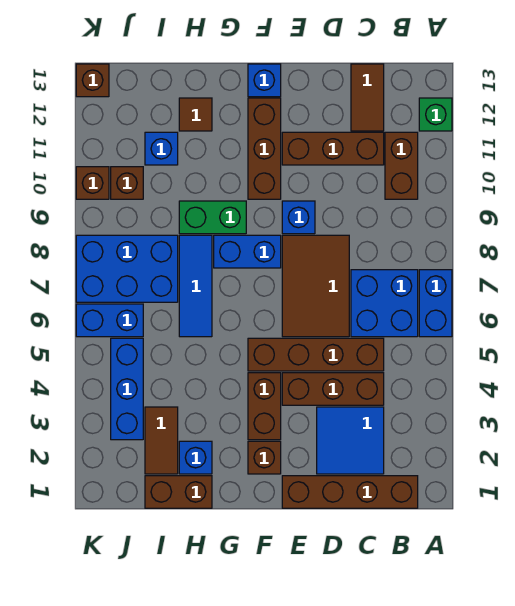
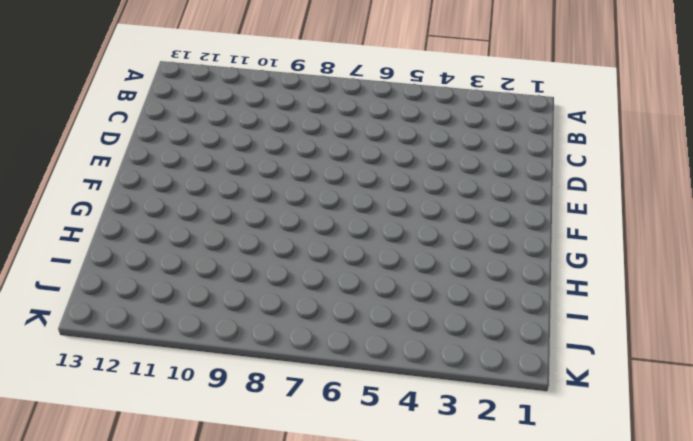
none -> blue 1x2 brick [419,270,452,337]
none -> green 1x1 brick [419,98,452,131]
none -> brown 1x4 brick [282,476,418,508]
none -> blue 2x2 brick [351,270,418,337]

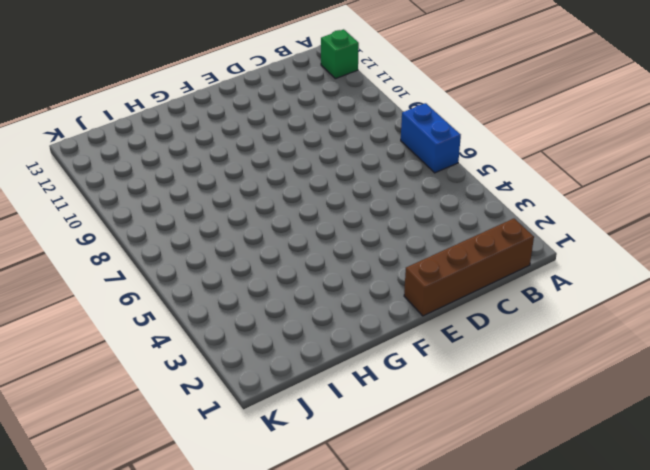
none -> blue 2x2 brick [351,270,418,337]
none -> brown 1x2 brick [385,132,418,199]
none -> blue 2x2 tile [317,407,384,474]
none -> brown 1x3 brick [282,373,384,405]

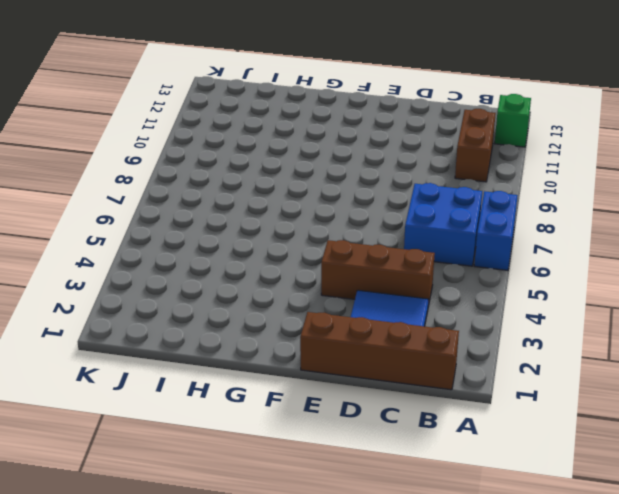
none -> brown 1x4 brick [248,338,384,371]
none -> brown 1x3 brick [282,132,384,165]
none -> brown 1x2 tile [351,64,384,131]
none -> brown 2x3 tile [282,235,349,337]

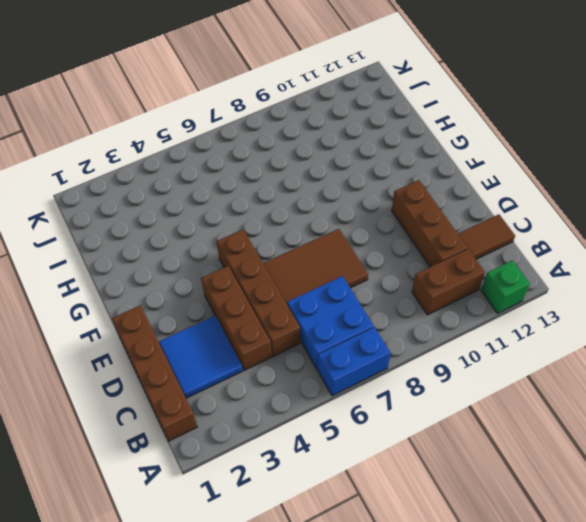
none -> blue 1x1 brick [282,201,315,234]
none -> brown 1x1 brick [248,441,281,474]
none -> brown 1x2 brick [248,373,281,440]
none -> blue 1x2 brick [214,235,281,268]

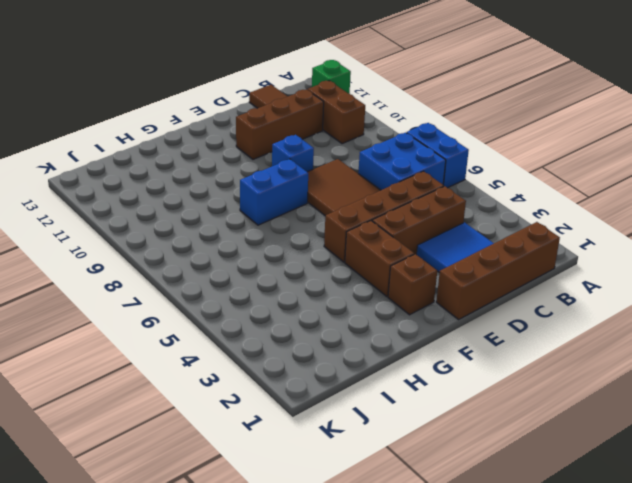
none -> brown 1x3 brick [248,98,281,199]
none -> blue 1x1 brick [248,64,281,97]
none -> green 1x2 brick [179,201,246,234]
none -> brown 1x2 brick [145,476,212,508]

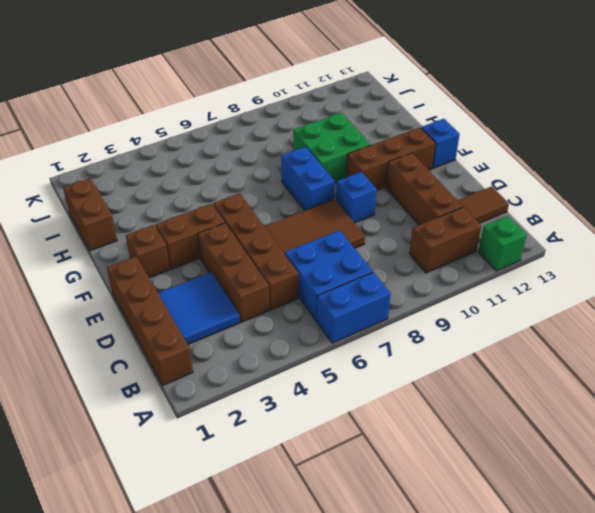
green 2x2 brick [293,113,371,183] -> green 1x2 brick [179,201,246,234]
none -> blue 1x1 brick [179,441,212,474]
none -> blue 1x3 tile [179,235,212,337]
none -> brown 1x1 tile [179,98,212,131]
none -> brown 1x2 tile [145,407,178,474]

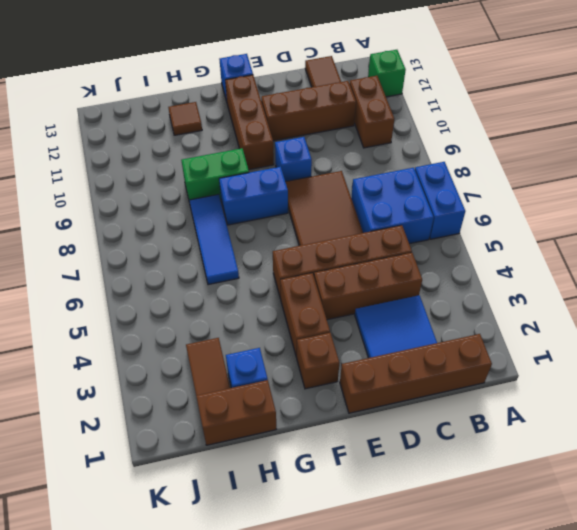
none -> blue 2x3 brick [76,235,178,302]
none -> blue 1x1 brick [145,132,178,165]
none -> blue 1x3 brick [111,338,143,440]
none -> blue 1x2 brick [76,304,143,337]

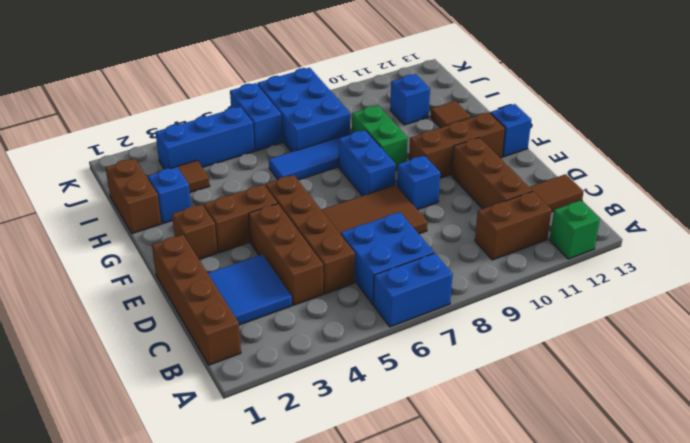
none -> brown 1x1 brick [111,167,143,199]
none -> brown 1x1 brick [76,167,109,199]
none -> brown 1x1 brick [76,64,109,97]

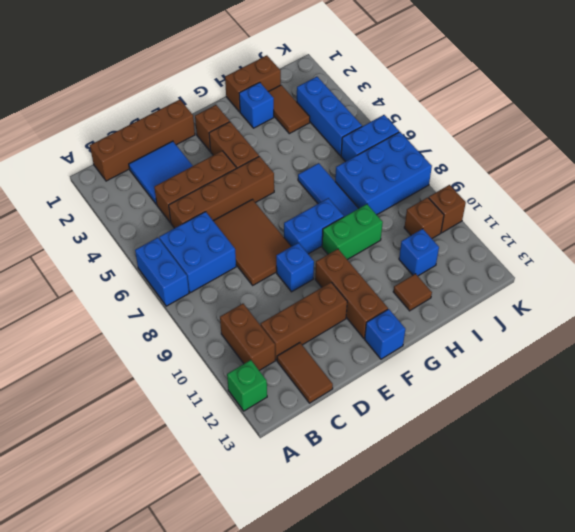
none -> brown 1x1 brick [76,64,109,97]

